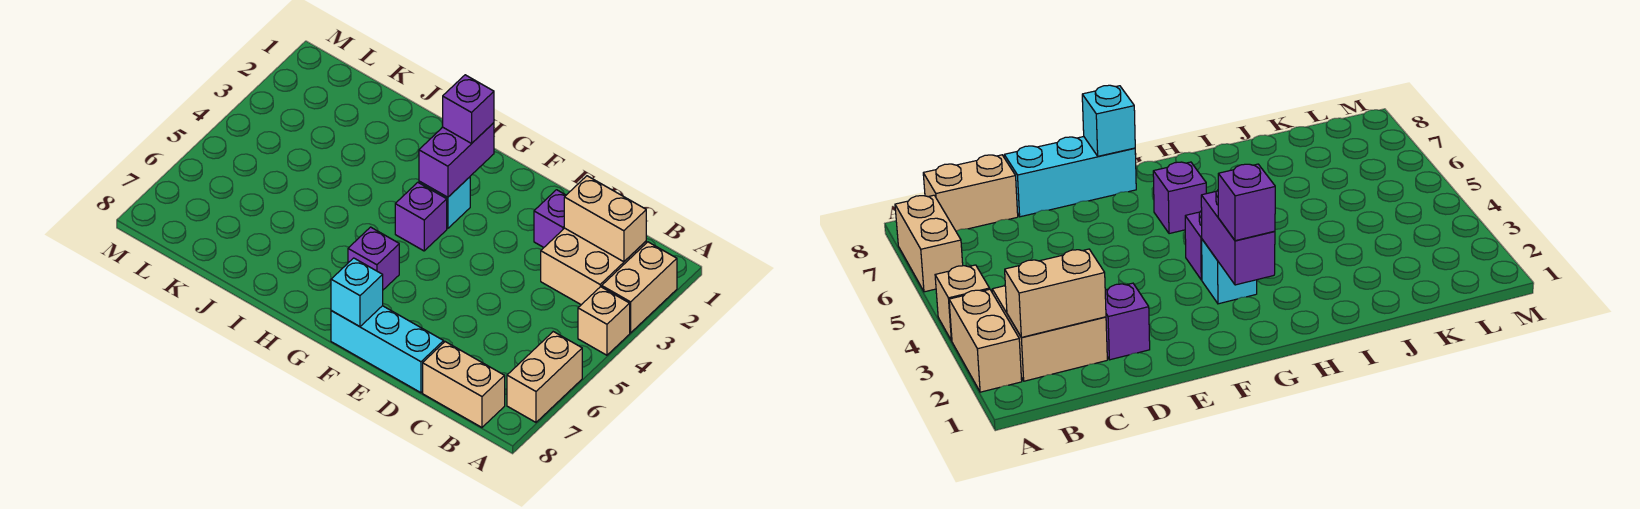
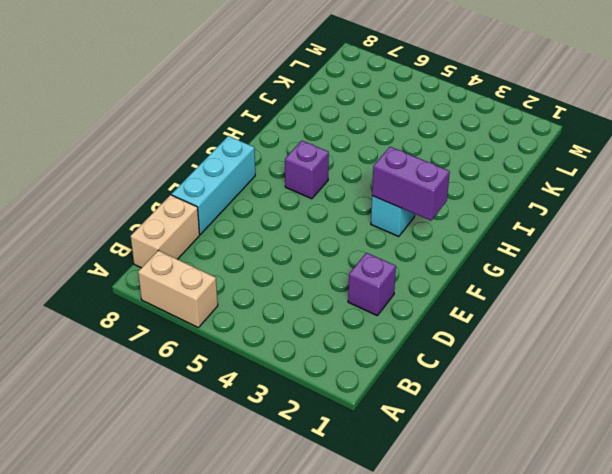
none -> tan 1x2 brick [602,242,677,333]
none -> tan 1x1 brick [578,287,630,355]
none -> tan 2x2 brick [541,228,646,305]

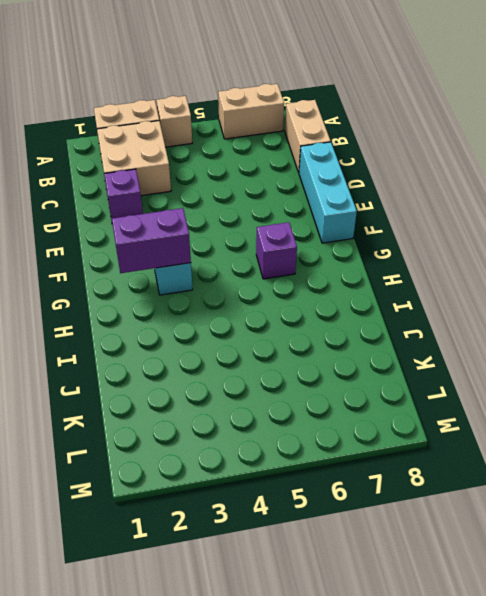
none -> purple 1x1 brick [395,182,447,251]
none -> tan 1x2 brick [564,176,646,262]
none -> cyan 1x1 brick [331,258,383,327]

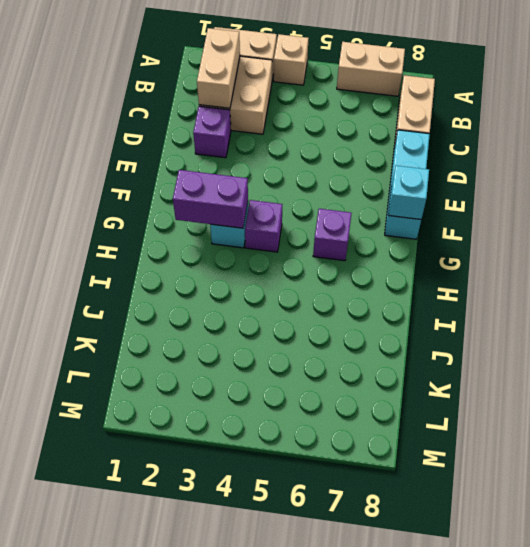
none -> purple 1x1 brick [443,75,494,143]

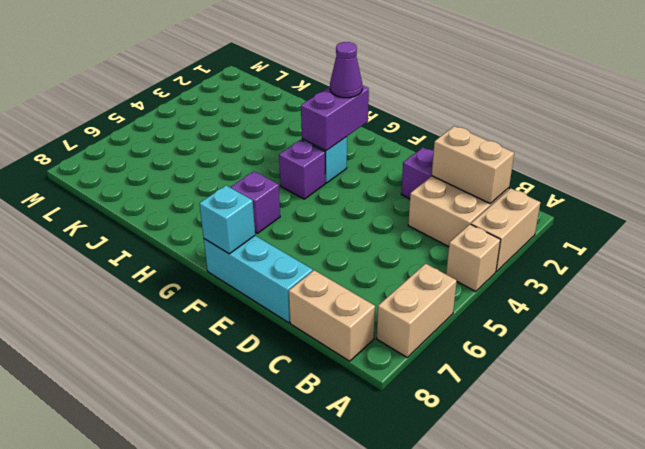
purple 1x1 cone [330,42,362,98] -> purple 1x1 brick [443,75,494,143]

